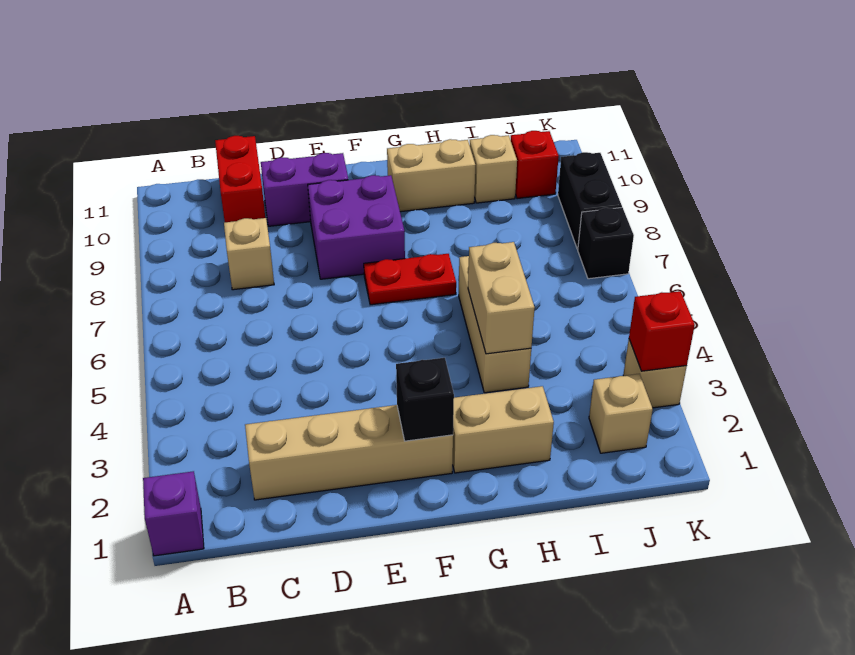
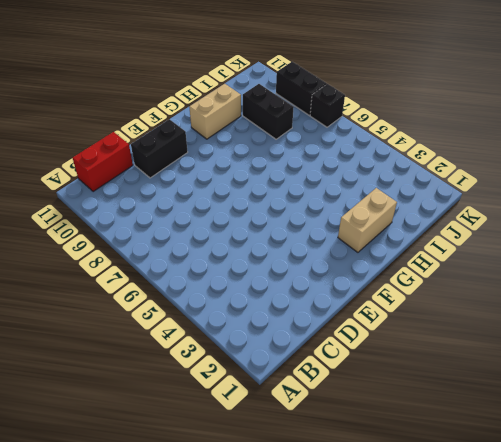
red 1x2 brick [73,132,133,192] -> red 1x2 brick turned to [215,136,265,222]
black 1x2 brick [131,119,188,178] -> purple 1x2 brick [261,153,348,226]
black 1x2 brick [243,84,294,139] -> none
none -> purple 1x1 brick [143,471,204,556]
none -> tan 1x4 brick [245,405,453,500]
none -> tan 1x1 brick [224,218,274,290]

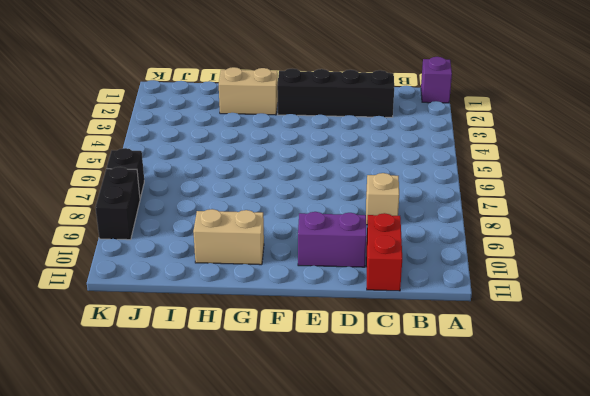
black 1x4 brick [277,69,394,117] -> tan 1x4 brick [245,405,453,500]
none -> purple 2x2 brick [308,175,405,279]
none -> red 1x2 plate [364,254,456,305]
none -> tan 1x3 brick [459,256,531,393]

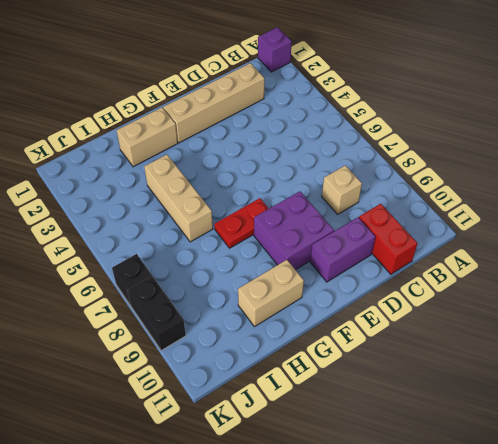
none -> tan 1x1 brick [470,135,517,203]
none -> tan 1x1 brick [589,374,653,453]
none -> red 1x1 brick [511,131,559,199]

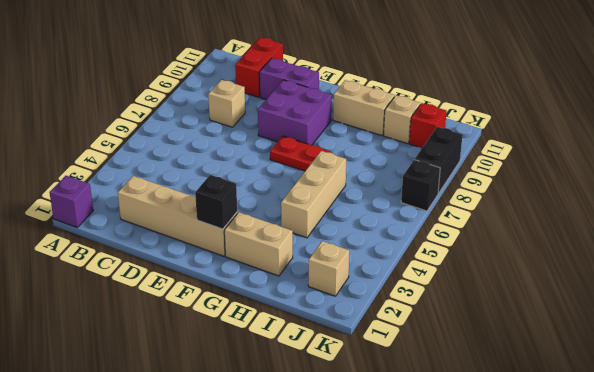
none -> tan 1x1 brick [623,340,687,408]
none -> tan 1x2 brick [468,242,535,354]
none -> red 1x1 brick [629,291,695,371]

